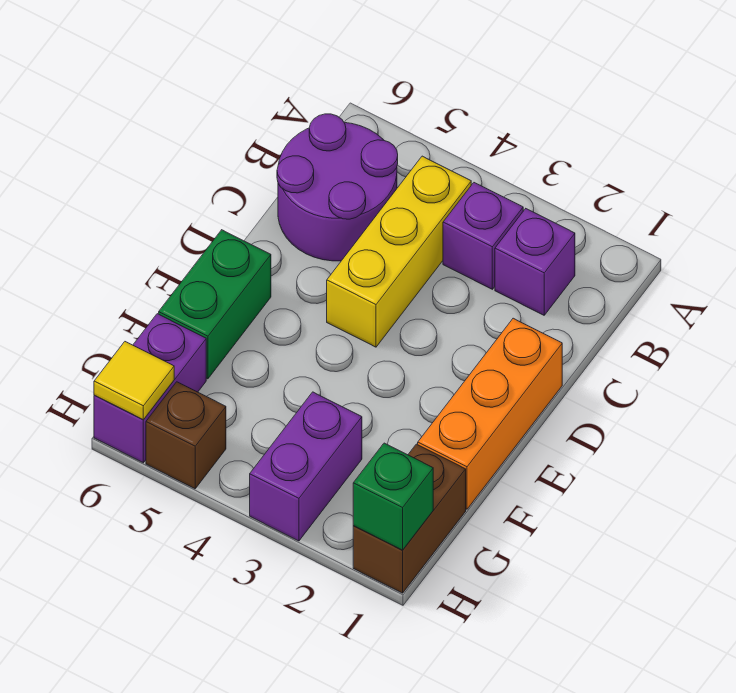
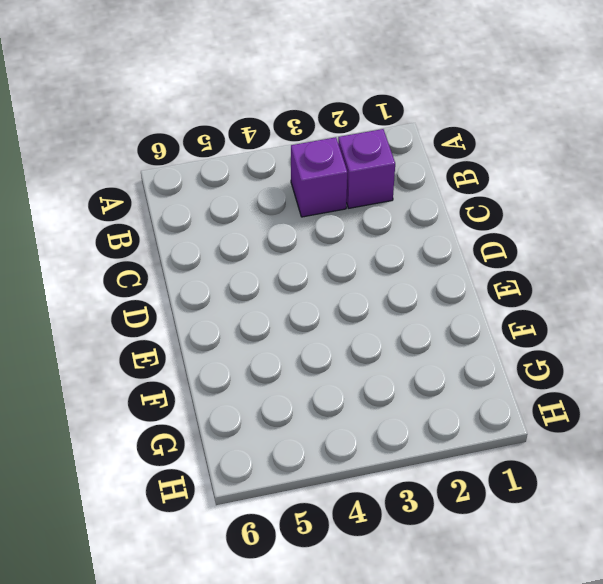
none -> yellow 1x3 brick [327,156,471,347]
none -> purple 2x2 round brick [277,114,398,261]
none -> orange 1x3 brick [418,318,562,509]

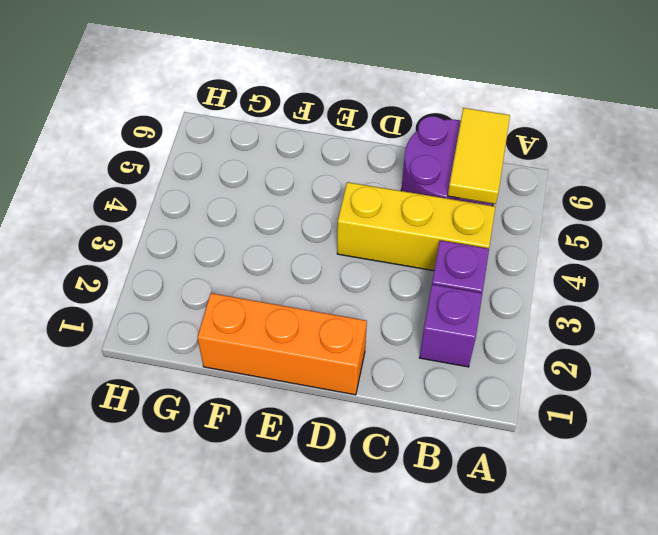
yellow 1x2 tile [448,108,510,204] -> none
none -> green 1x2 brick [159,230,271,379]
none -> brown 1x2 brick [353,444,466,593]
none -> purple 1x2 brick [250,392,362,541]

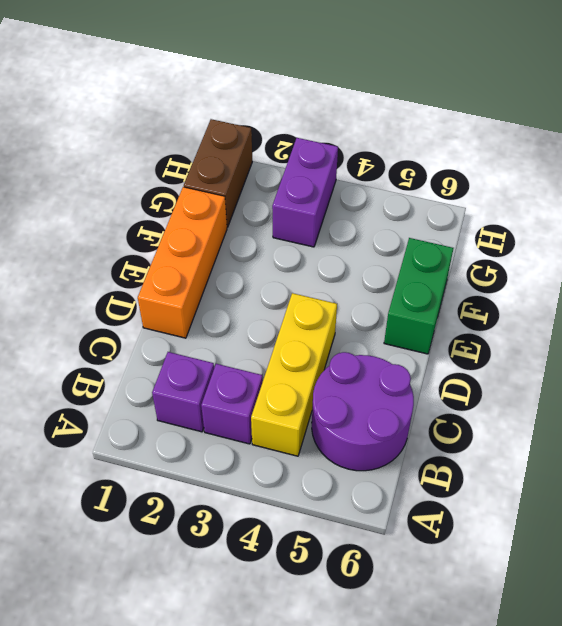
none -> purple 1x2 brick [94,314,206,463]
none -> brown 1x1 brick [146,382,226,489]
none -> green 1x1 brick [353,443,433,550]

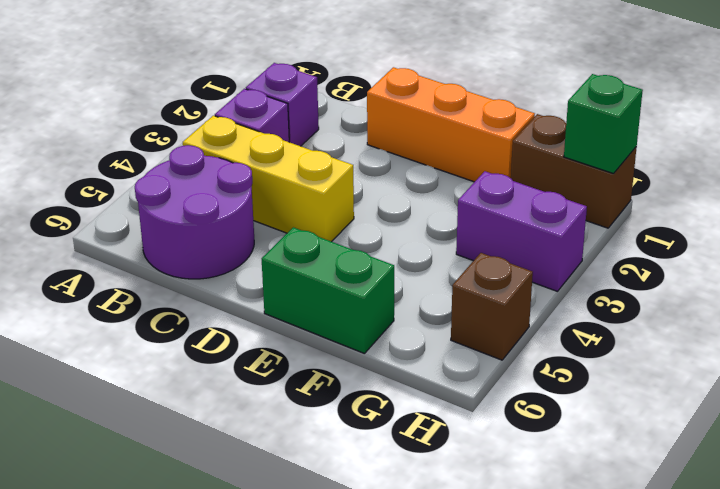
none -> purple 1x2 brick [94,314,206,463]
none -> yellow 1x1 tile [94,342,174,420]

